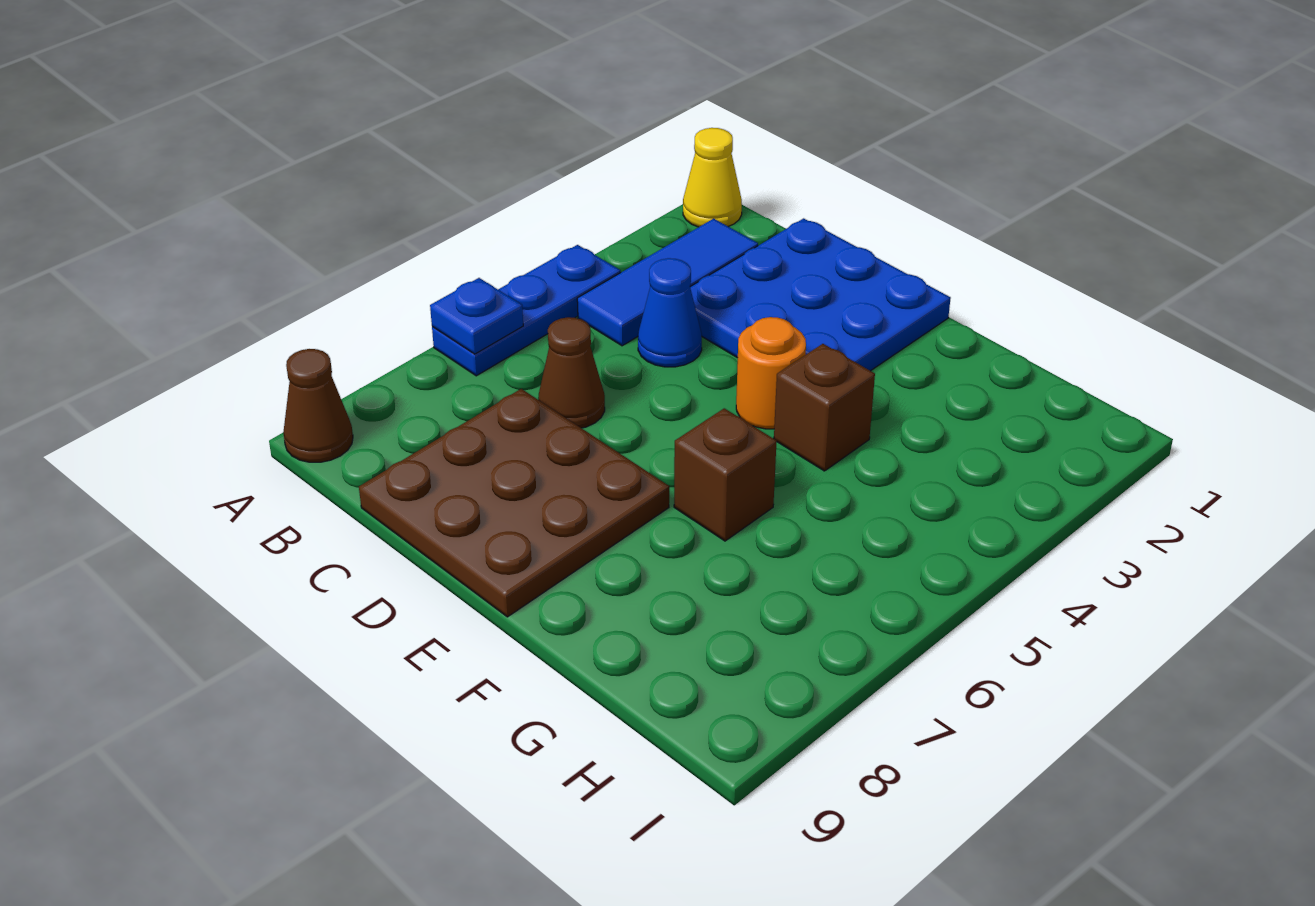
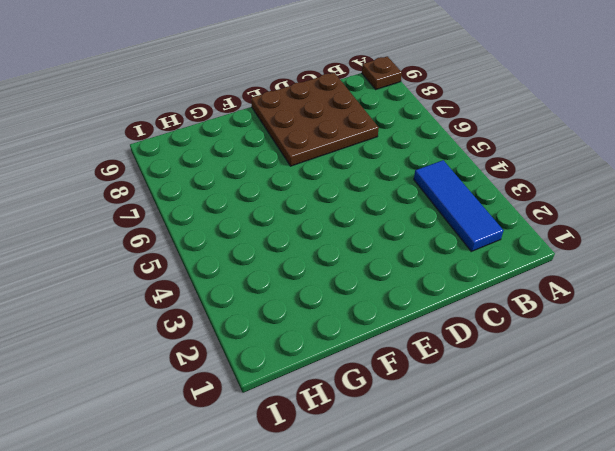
brown 1x1 plate [362,56,402,89] -> brown 1x1 cone [283,349,353,462]
none -> yellow 1x1 cone [683,128,742,227]
none -> blue 1x3 plate [432,245,621,376]
none -> blue 3x3 plate [690,218,951,371]

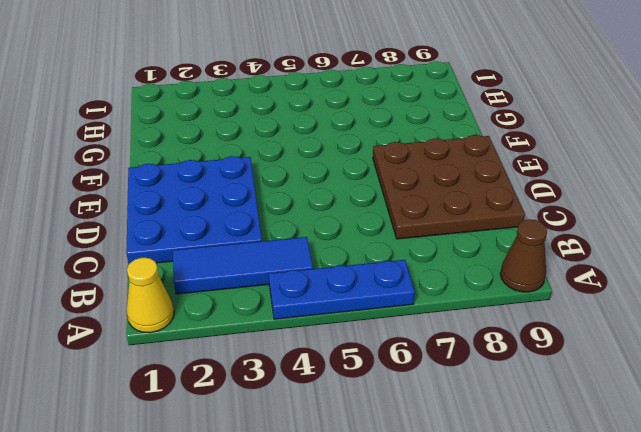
none -> blue 1x1 cone [638,258,702,367]
none -> brown 1x1 cone [538,317,605,428]
none -> orange 1x1 round brick [736,317,806,429]

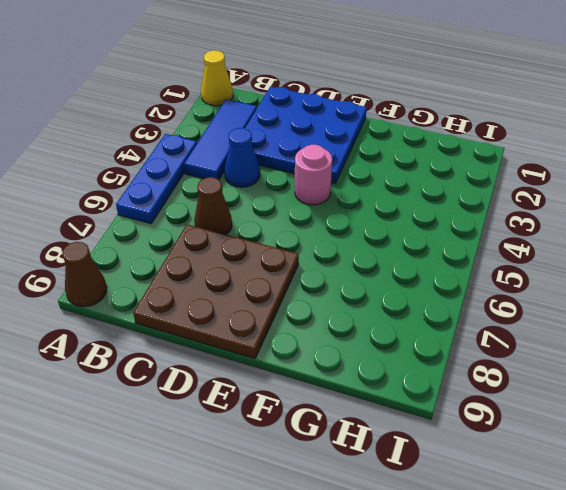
pink 1x1 round brick [295,145,332,205] -> orange 1x1 round brick [736,317,806,429]
none -> brown 1x1 brick [774,344,875,471]
none -> brown 1x1 brick [674,408,777,541]
none -> blue 1x1 plate [430,278,523,354]

